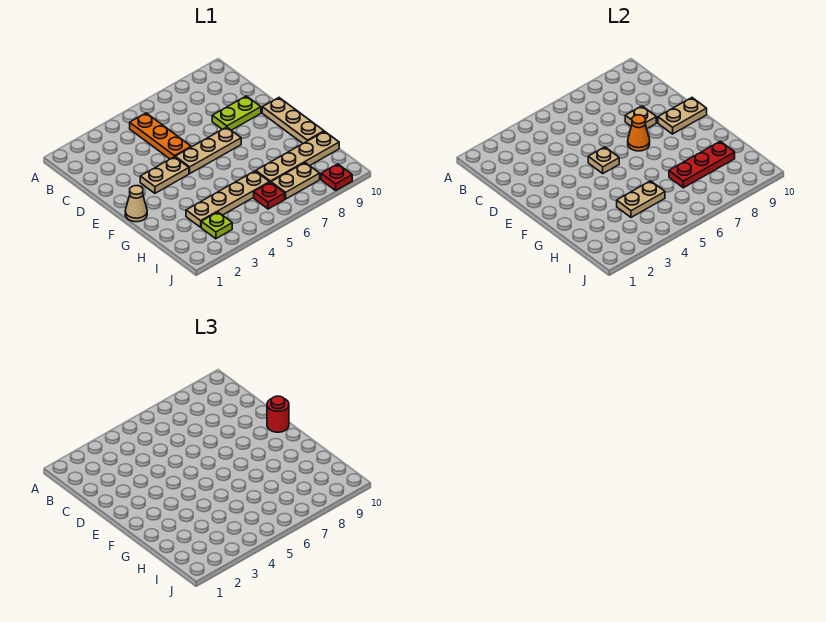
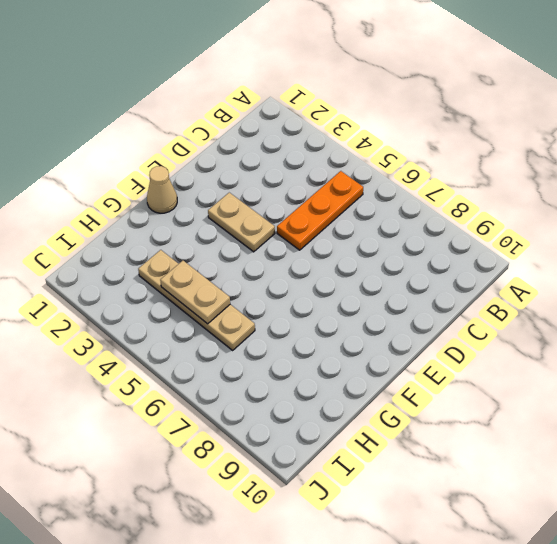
none -> lime 1x2 plate [212,96,261,130]
none -> tan 1x3 plate [175,127,241,173]
none -> tan 1x3 plate [262,98,324,143]

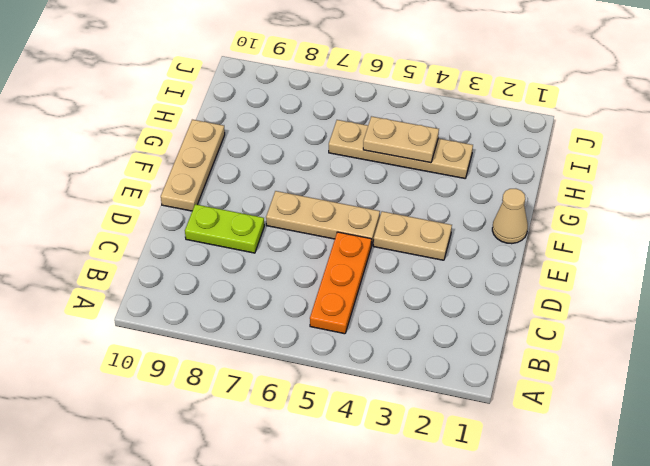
none -> tan 1x4 plate [256,131,339,182]
none -> lime 1x1 plate [201,212,232,239]
none -> red 1x1 plate [254,182,285,209]

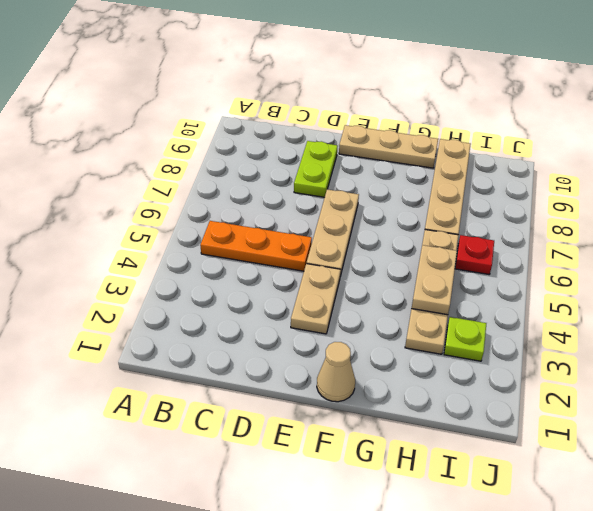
none -> tan 1x2 plate [271,163,320,199]
none -> red 1x1 plate [321,164,352,190]
none -> tan 1x1 plate [625,106,656,128]

